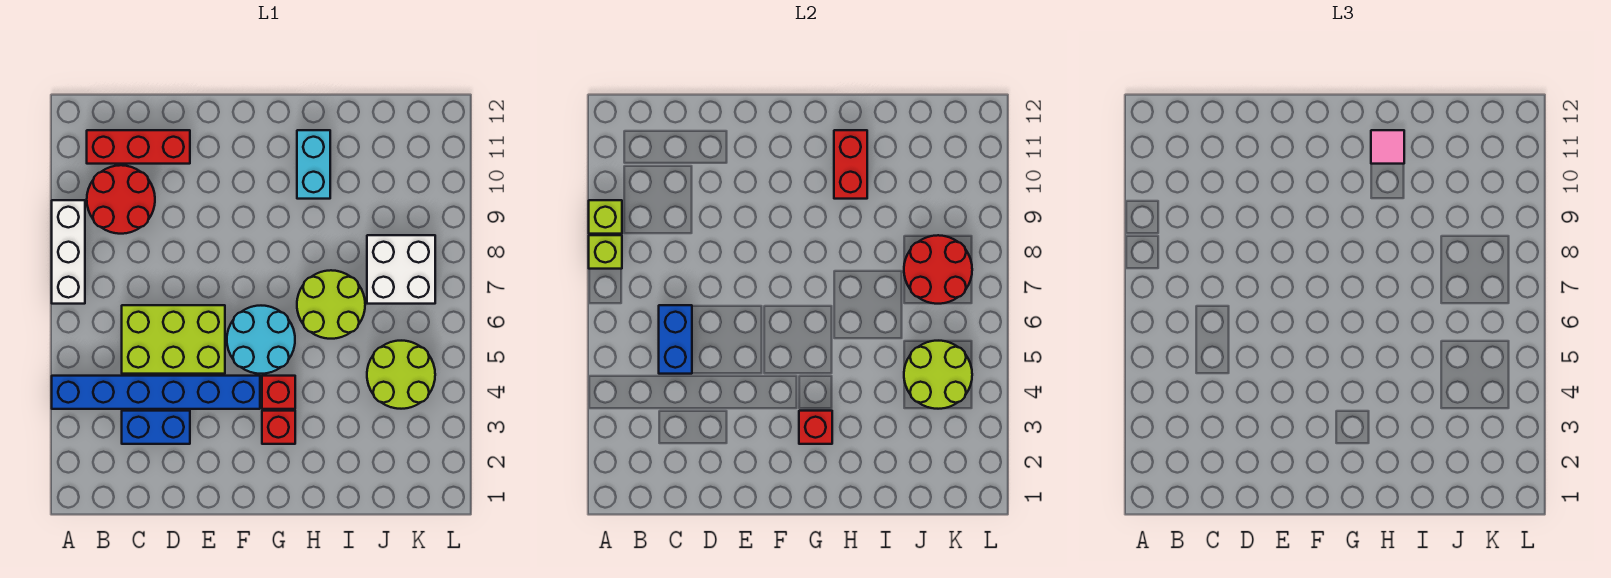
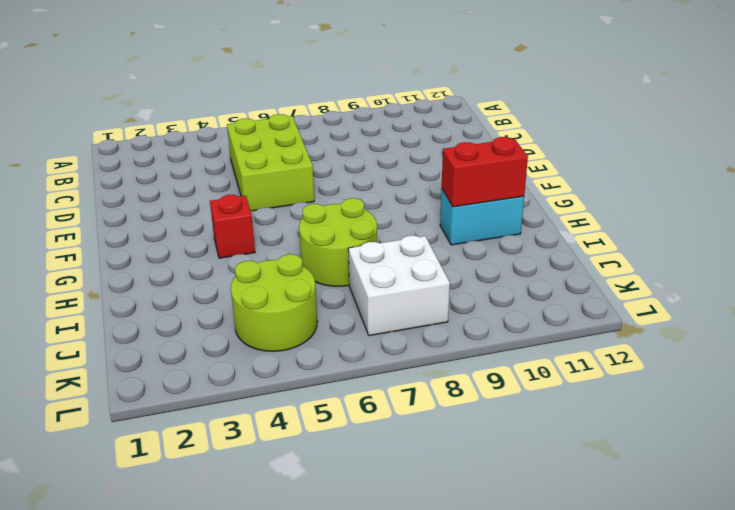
none -> blue 1x6 brick [52,376,260,409]
none -> white 1x3 brick [52,200,85,304]
none -> red 2x2 round brick [87,165,155,234]

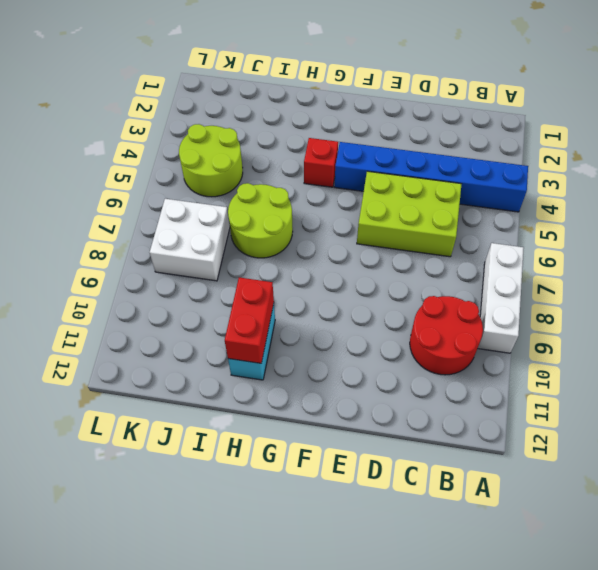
none -> red 1x3 brick [87,130,190,164]
none -> blue 1x2 brick [122,411,190,444]
none -> cyan 2x2 round brick [227,306,295,374]

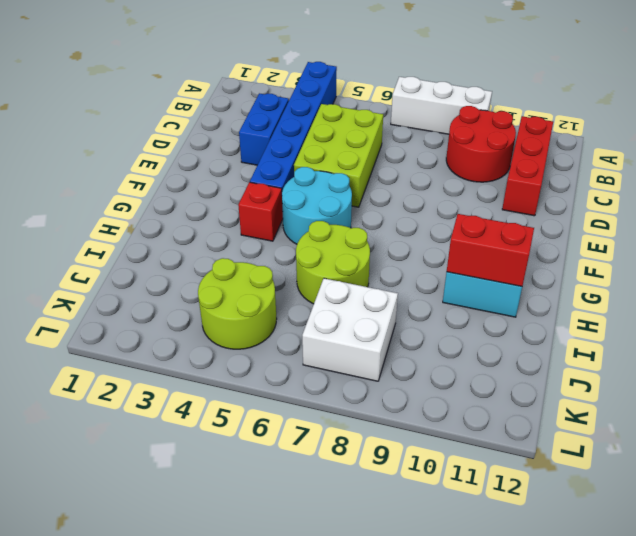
none -> red 1x1 brick [262,411,295,444]
none -> lime 1x1 brick [589,235,622,269]
none -> lime 1x1 brick [589,200,622,234]

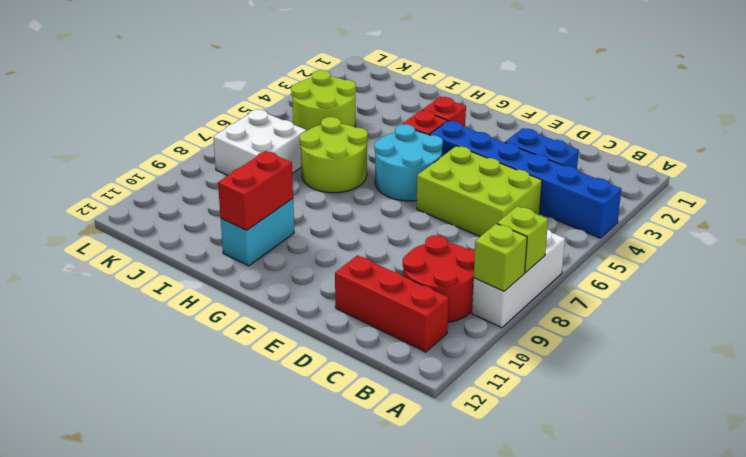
none -> blue 1x2 brick [659,305,692,374]
none -> red 1x1 brick [799,411,832,444]
none -> lime 2x2 round brick [904,341,972,409]

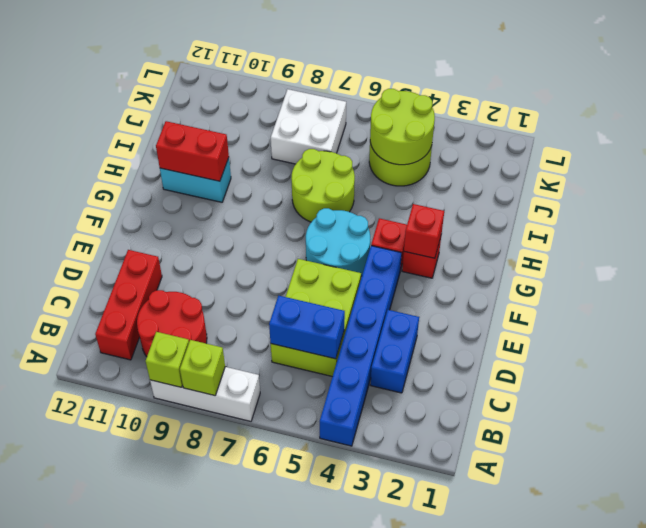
none -> red 2x2 round brick [904,235,972,304]
none -> pink 1x1 tile [1371,130,1404,164]

